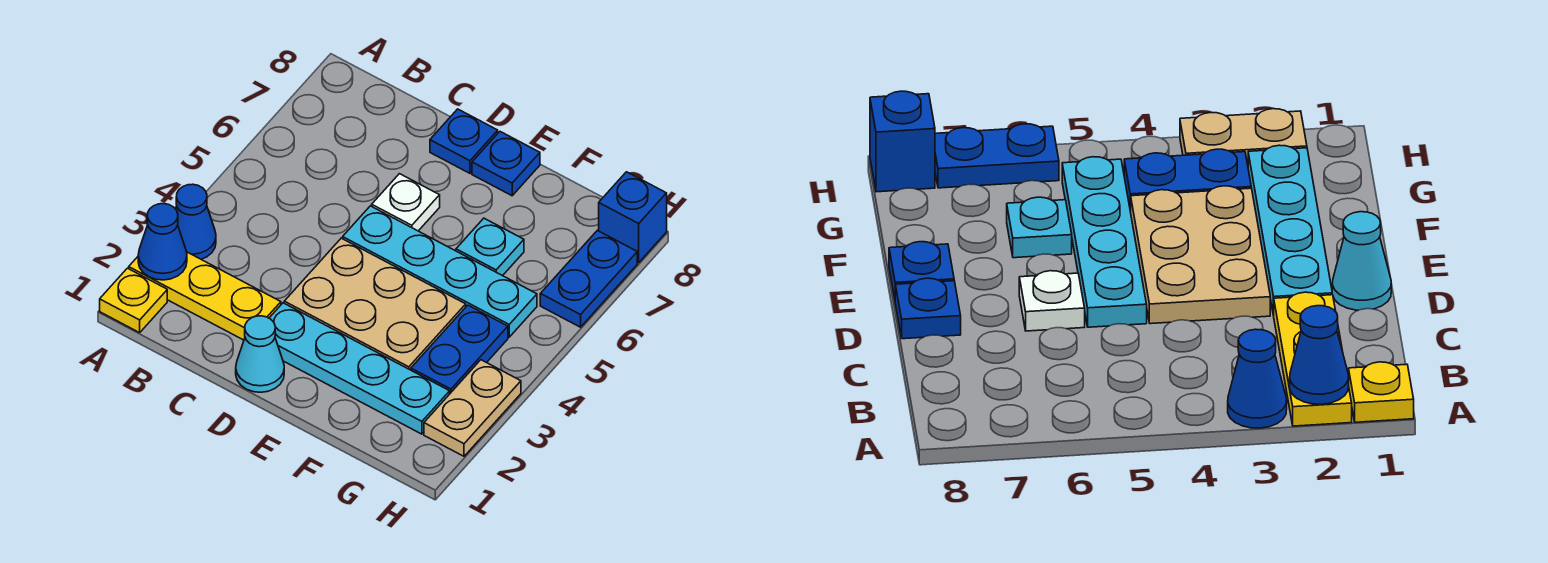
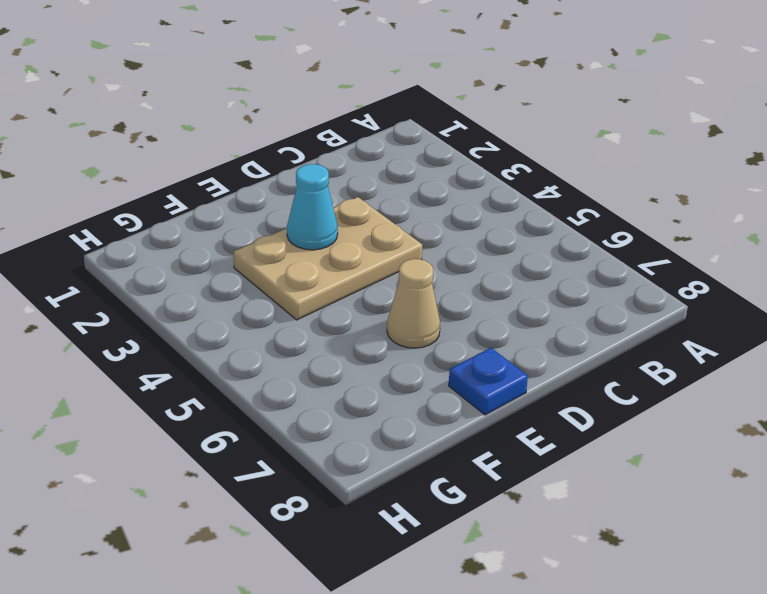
cyan 1x1 cone [287,164,338,250] -> cyan 1x1 cone moved to [236,316,284,392]
tan 1x1 cone [387,259,440,348] -> none
none -> yellow 1x1 plate [100,268,167,333]
none -> yellow 1x3 plate [129,252,281,340]
none -> blue 1x1 cone [176,184,216,259]

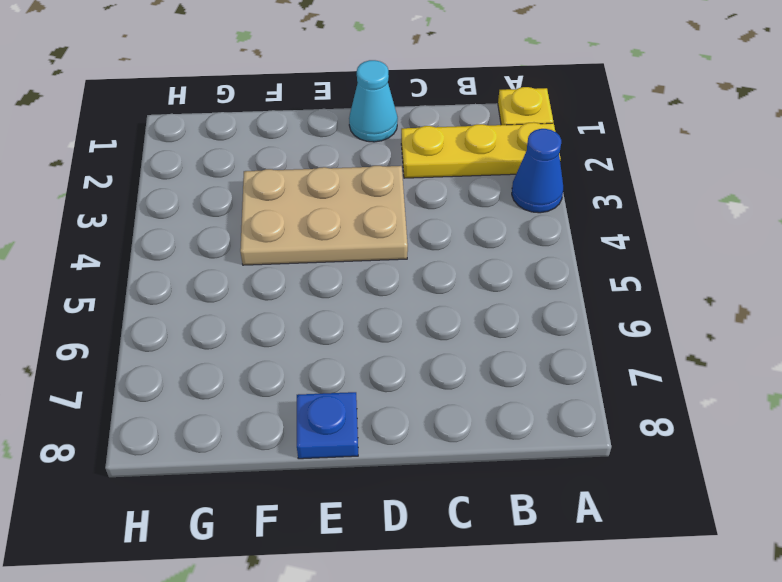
none -> cyan 1x4 plate [269,303,450,434]
none -> cyan 1x4 plate [343,206,537,337]
none -> white 1x1 plate [372,174,440,231]

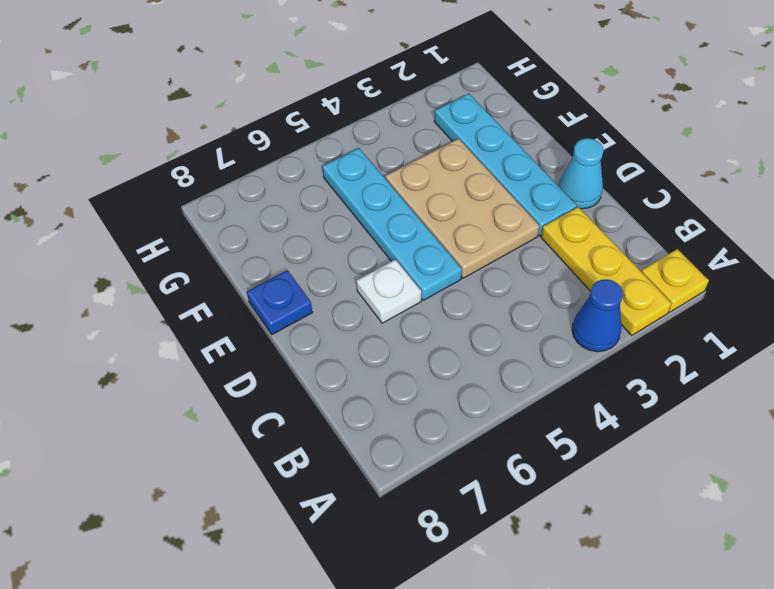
none -> blue 1x1 plate [430,109,498,173]
none -> cyan 1x1 plate [456,218,524,276]
none -> blue 1x2 plate [411,305,508,393]

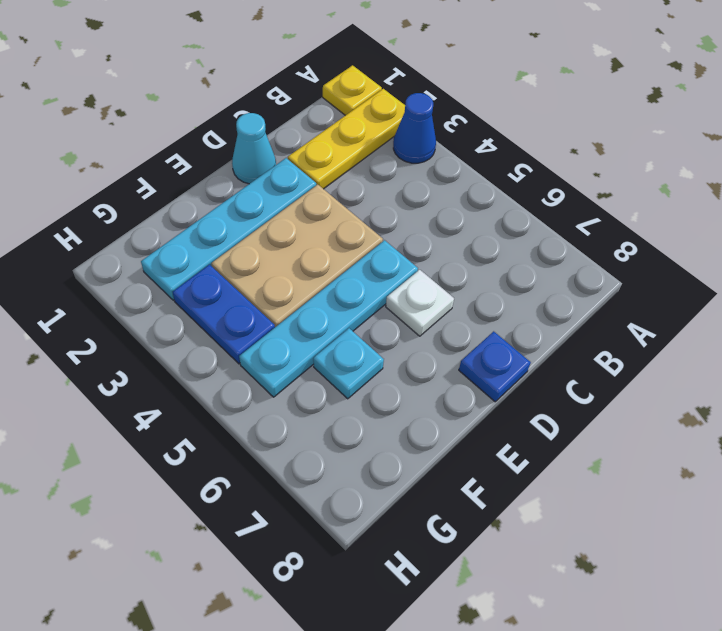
none -> blue 1x1 plate [472,132,540,196]
none -> tan 1x2 plate [424,360,521,456]
none -> blue 1x2 plate [540,231,637,327]

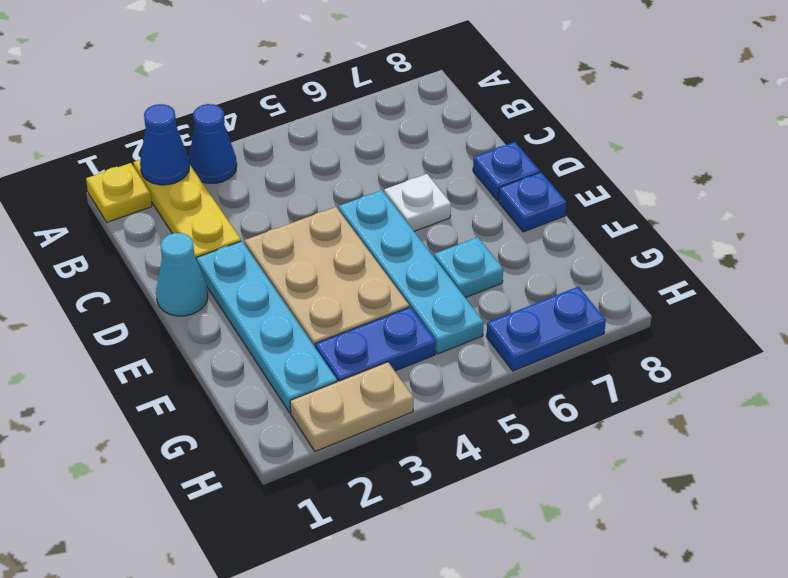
none -> blue 1x1 brick [599,172,667,262]

